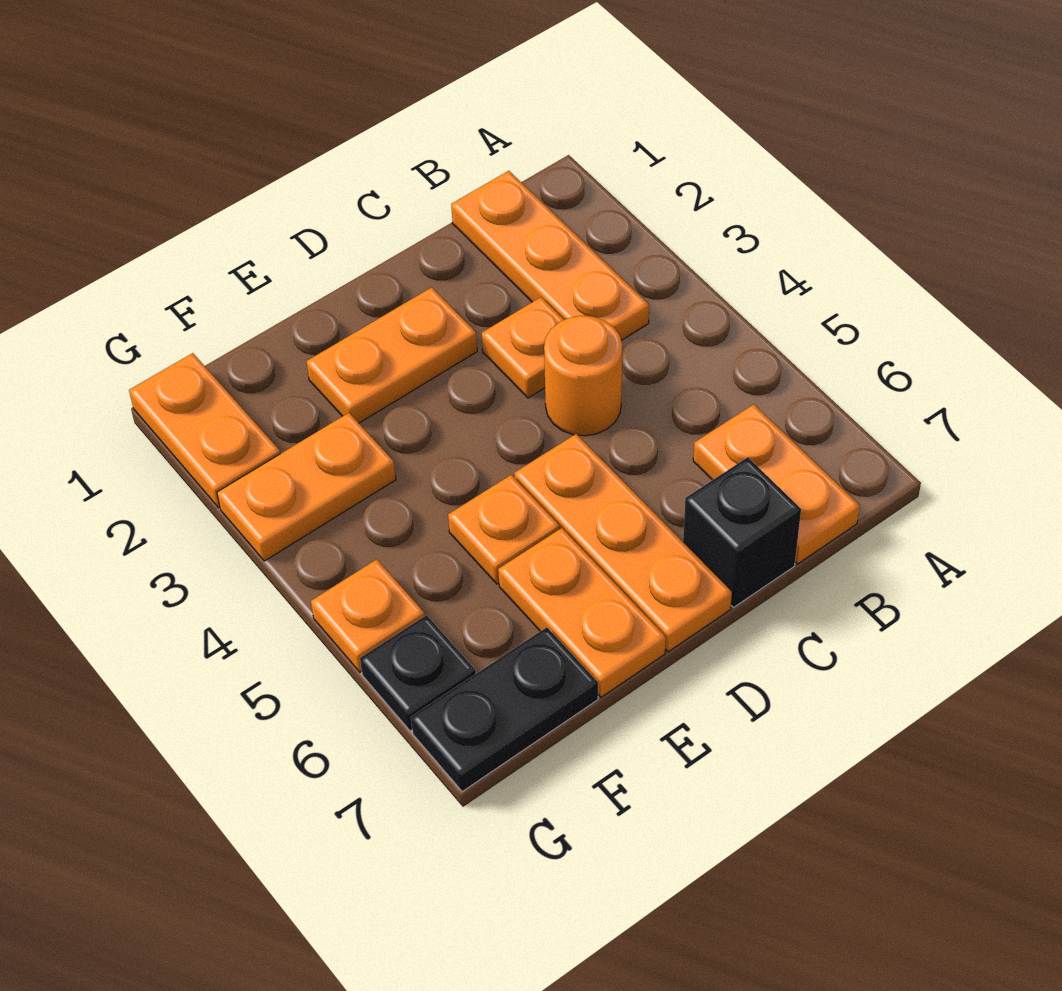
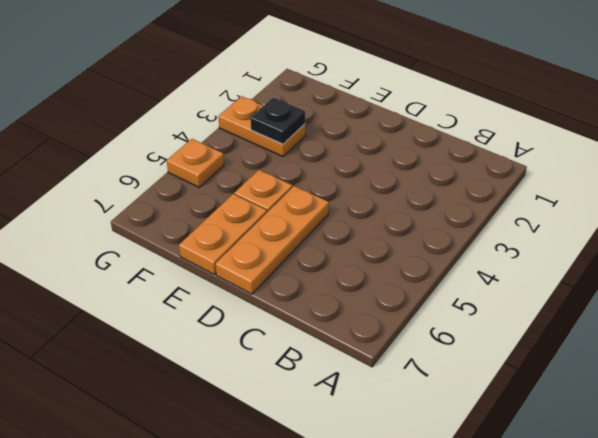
black 1x1 plate [250,97,305,144] -> black 1x1 plate moved to [360,615,476,731]
none -> orange 1x3 plate [451,171,649,340]
none -> orange 1x2 plate [693,404,860,564]
none -> orange 1x1 plate [482,297,564,398]

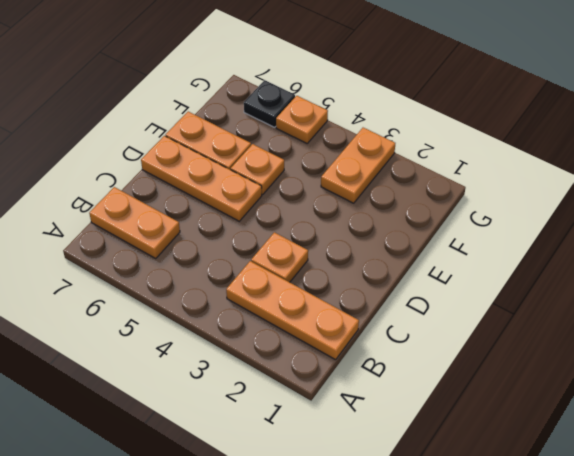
none -> orange 1x1 round brick [544,316,622,436]
none -> black 1x1 brick [683,457,801,607]
none -> orange 1x2 plate [306,287,477,423]

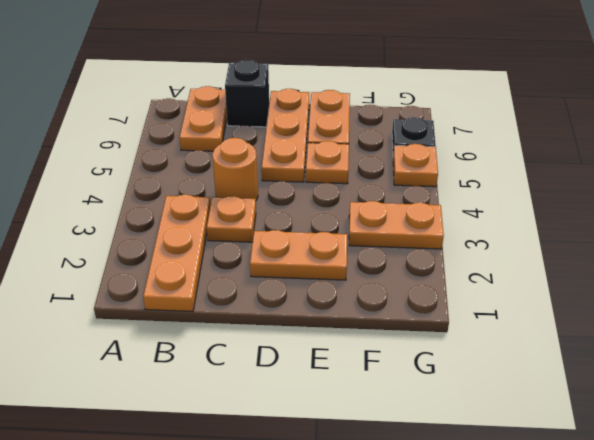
none -> black 1x2 plate [411,627,598,792]
none -> orange 1x2 plate [129,353,280,508]

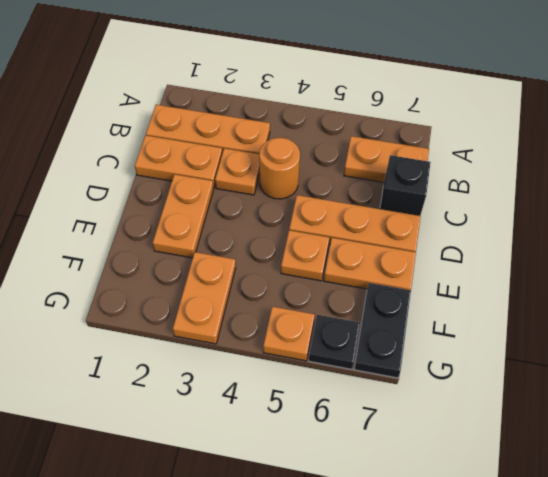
orange 1x2 plate [135,135,222,188] -> orange 1x2 plate moved to [129,353,280,508]

